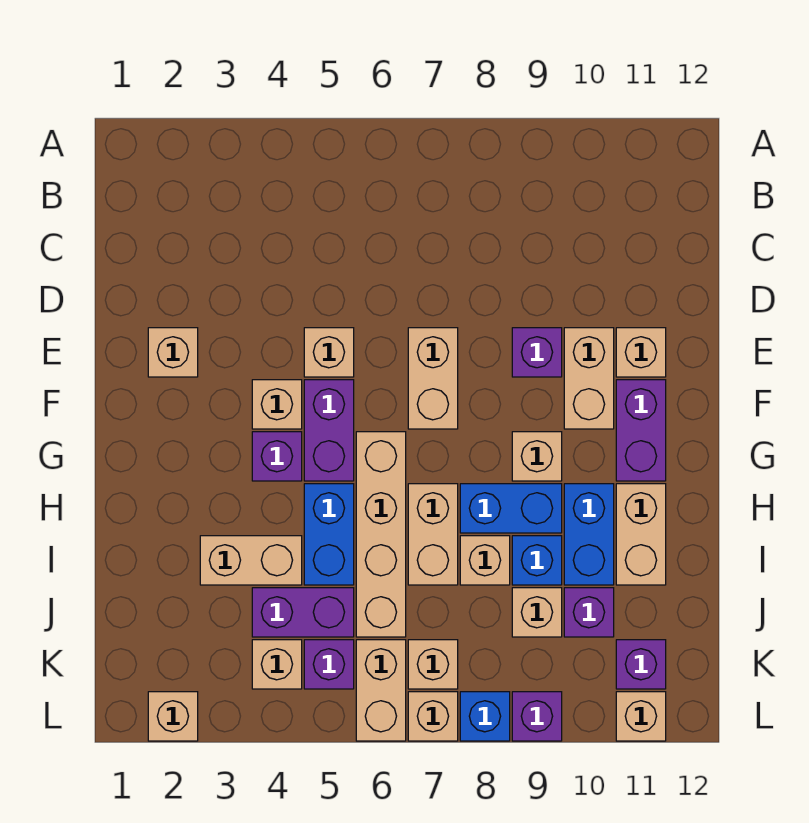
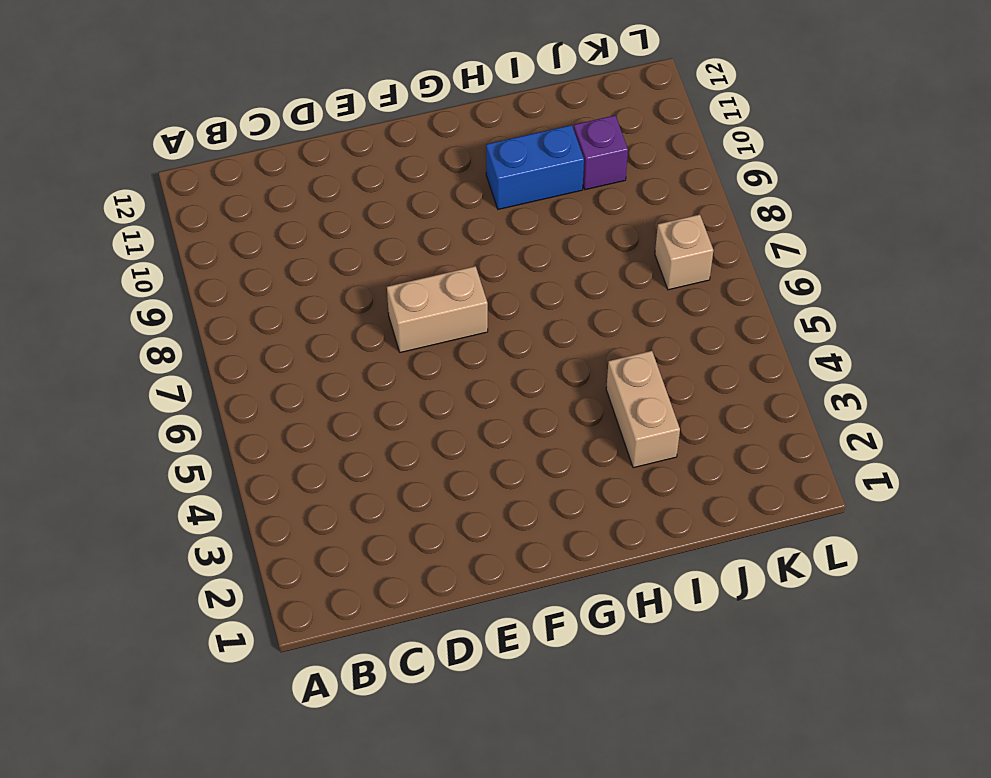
none -> tan 1x1 brick [148,328,198,377]
none -> tan 1x1 brick [304,328,354,377]
none -> purple 1x1 brick [512,328,562,377]
none -> tan 1x2 brick [564,328,614,429]

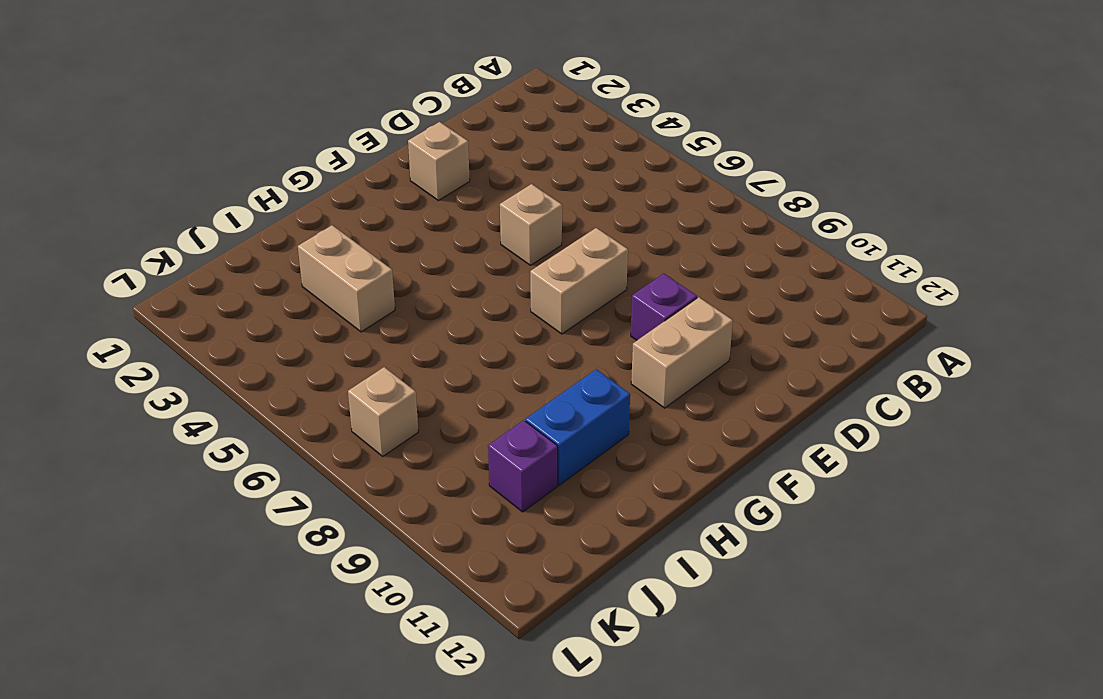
none -> tan 1x1 brick [616,328,666,377]
none -> tan 1x1 brick [252,380,302,429]
none -> purple 1x2 brick [304,380,354,481]
none -> purple 1x2 brick [616,380,666,481]

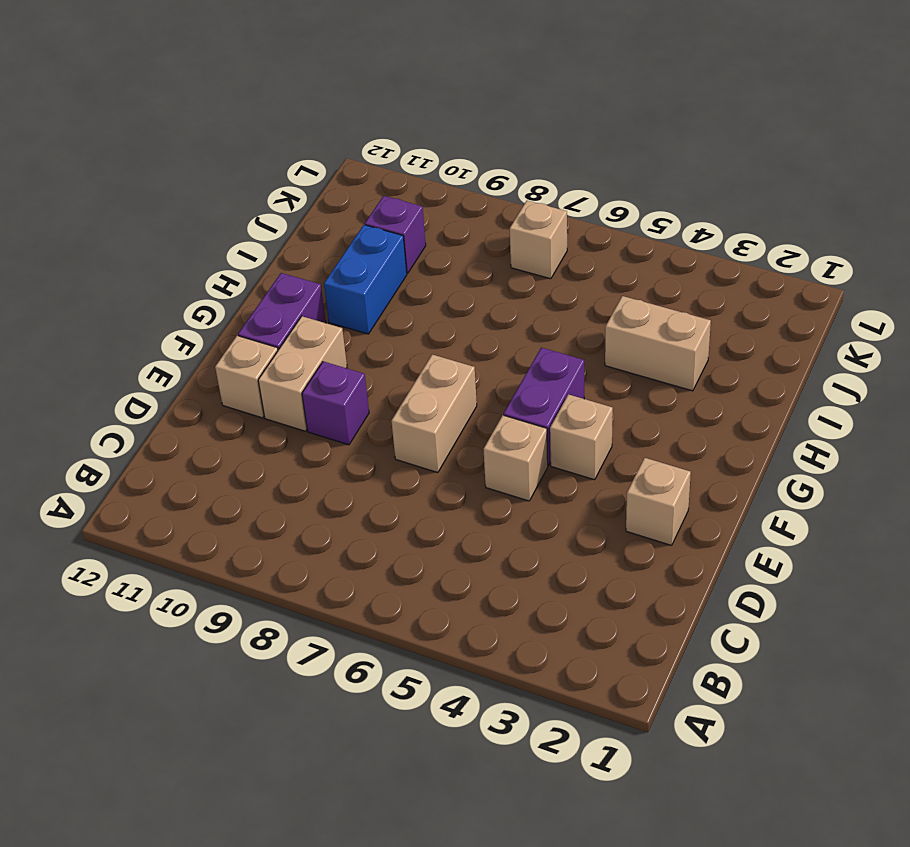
none -> purple 1x1 brick [252,432,302,481]
none -> tan 1x4 brick [356,432,406,637]
none -> tan 1x1 brick [512,432,562,481]
none -> blue 1x2 brick [304,484,354,585]

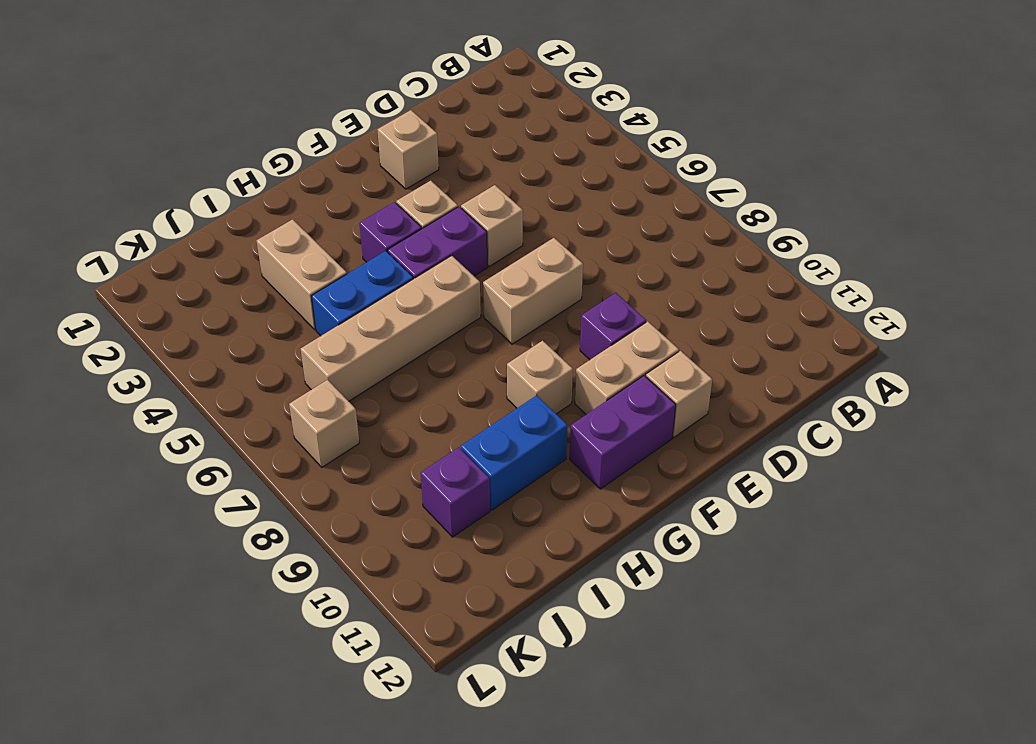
none -> tan 1x2 brick [408,484,458,585]
none -> blue 1x2 brick [460,484,562,533]
none -> tan 1x2 brick [616,484,666,585]
none -> tan 1x1 brick [460,536,510,585]

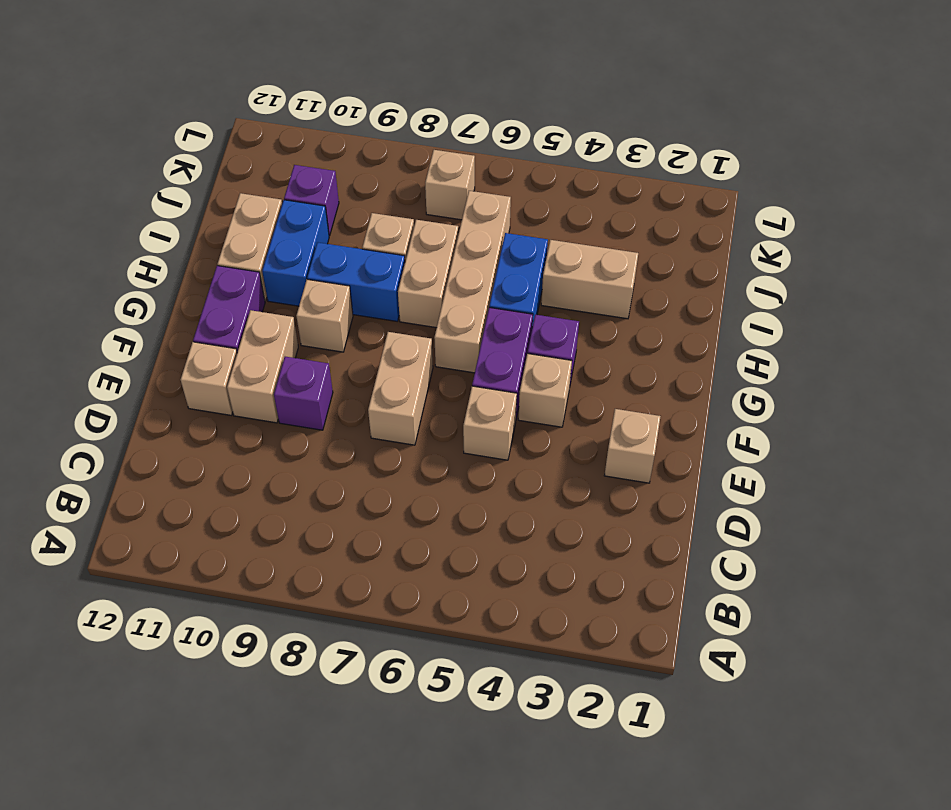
none -> blue 1x1 brick [512,536,562,585]
none -> purple 1x2 brick [252,588,354,637]
none -> tan 1x1 brick [512,588,562,637]
none -> tan 1x1 brick [252,640,302,689]

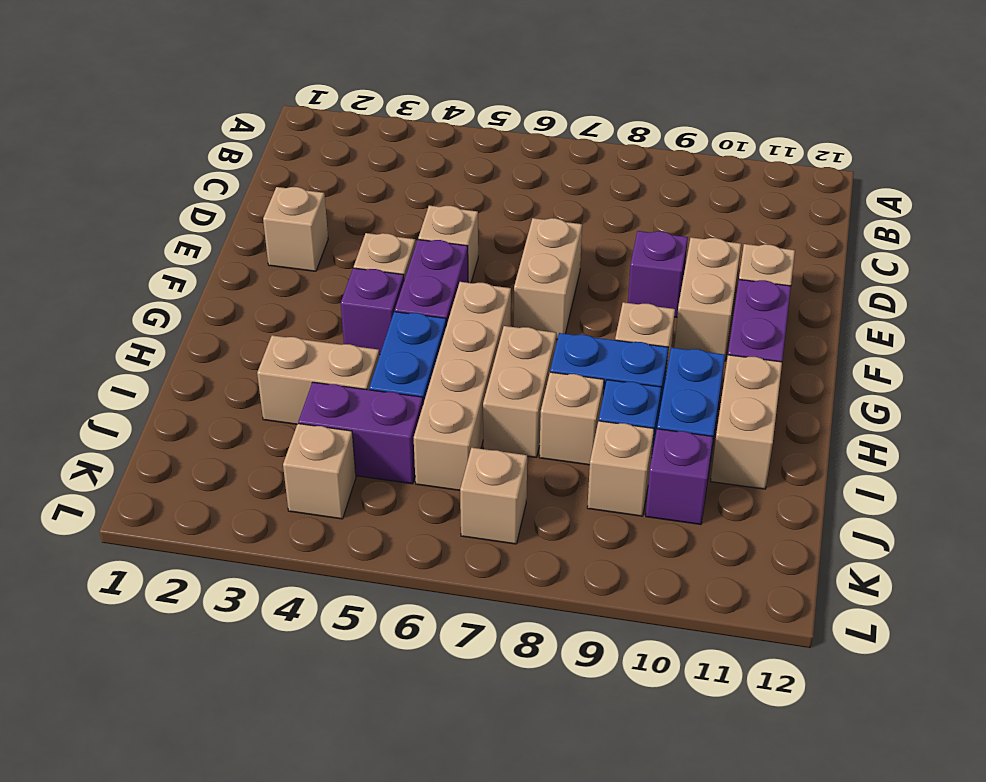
none -> purple 1x1 brick [304,640,354,689]
none -> tan 1x2 brick [356,640,406,741]
none -> purple 1x1 brick [616,640,666,689]
none -> tan 1x1 brick [148,692,198,741]

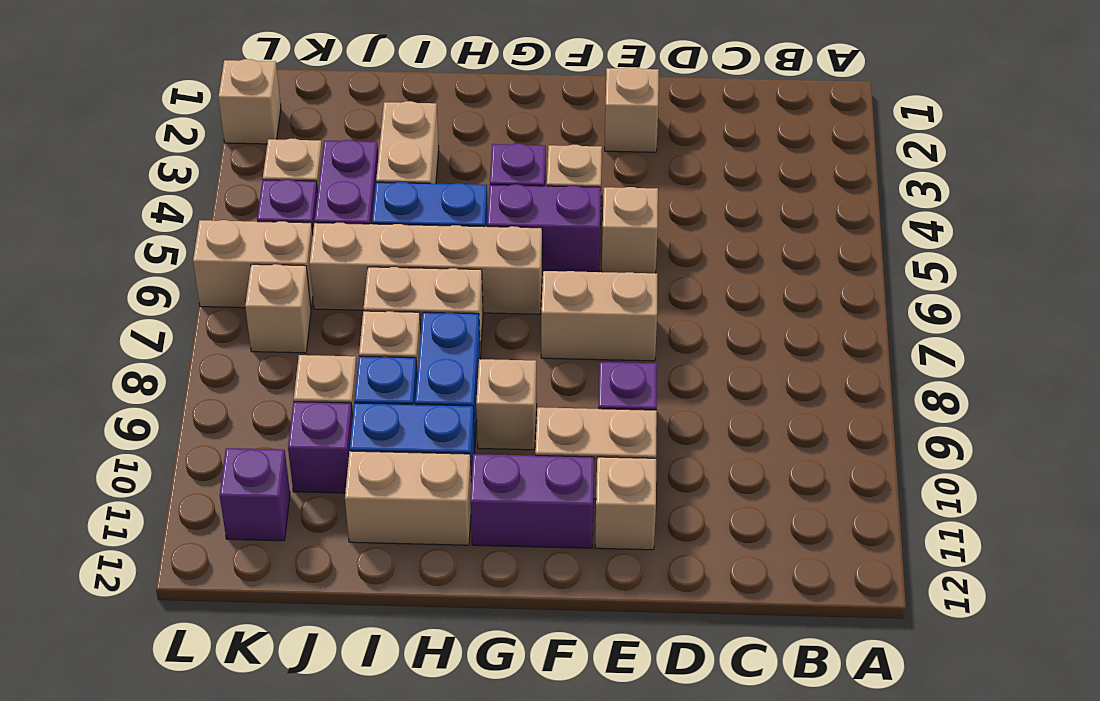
none -> tan 1x1 brick [408,692,458,741]
none -> blue 1x1 brick [460,692,510,741]
none -> purple 1x1 brick [512,692,562,741]
none -> tan 1x1 brick [616,692,666,741]

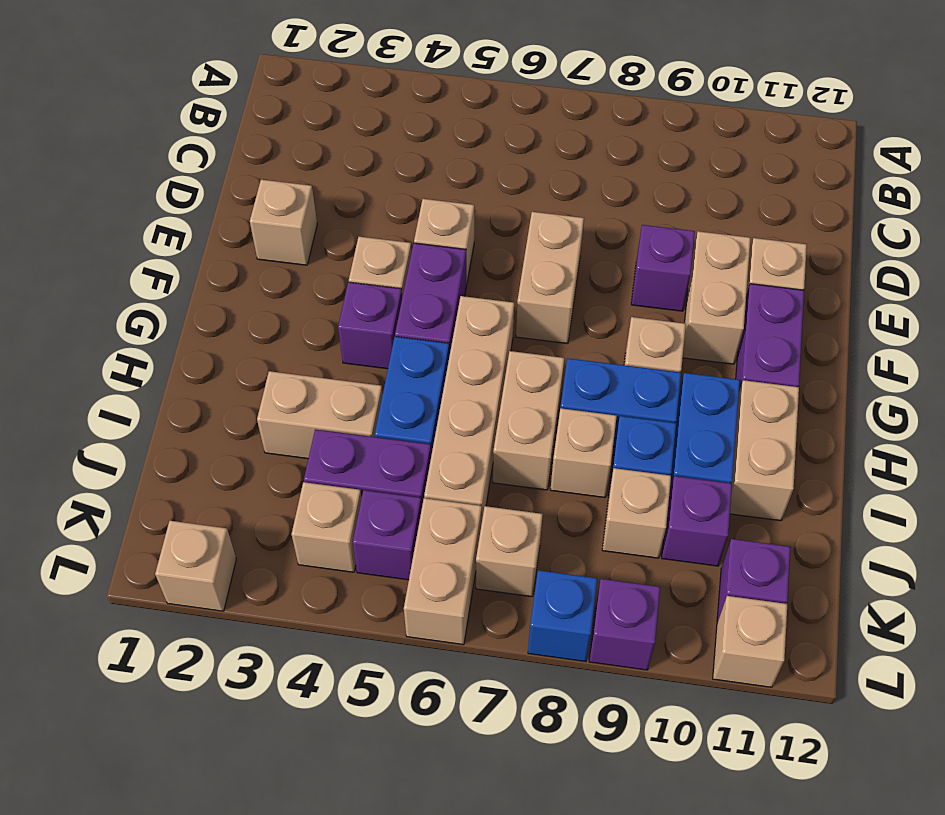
none -> tan 1x1 brick [408,692,458,741]

